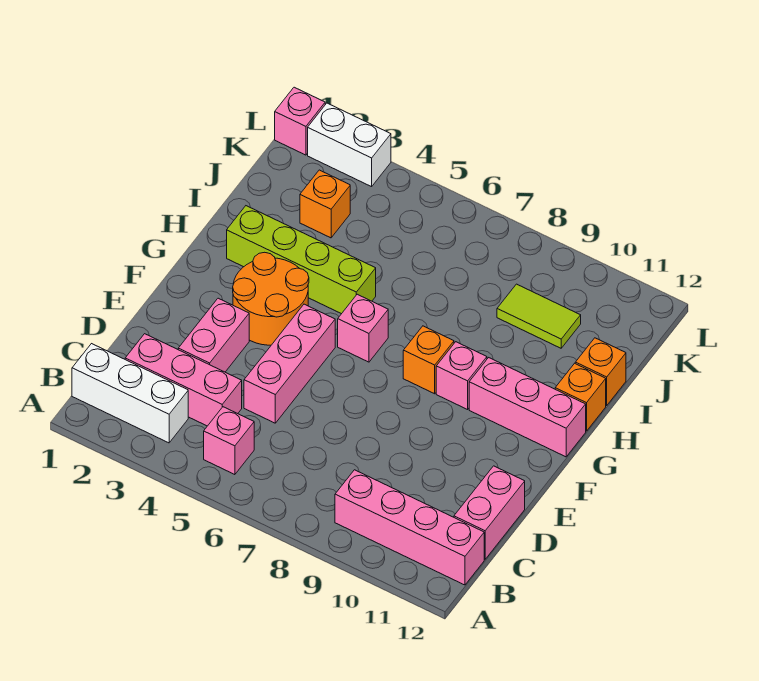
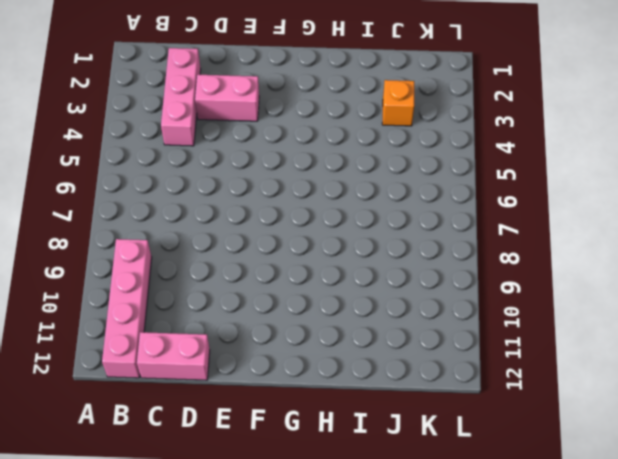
none -> white 1x3 brick [72,344,188,443]
none -> pink 1x1 brick [204,407,254,475]
none -> pink 1x3 brick [244,304,335,423]

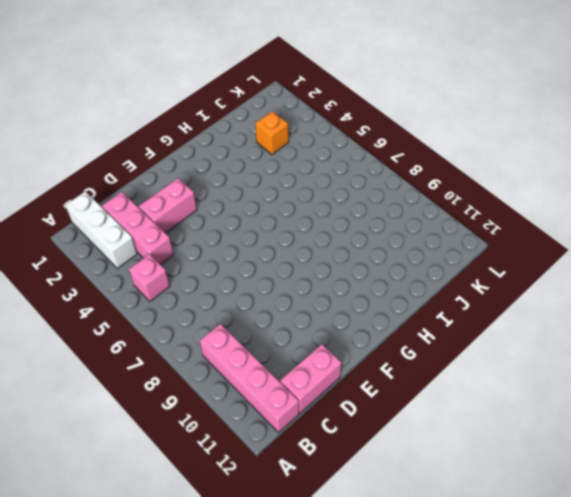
none -> pink 1x3 brick [244,304,335,423]
none -> orange 2x2 round brick [233,252,309,345]
none -> pink 1x1 brick [338,294,388,362]

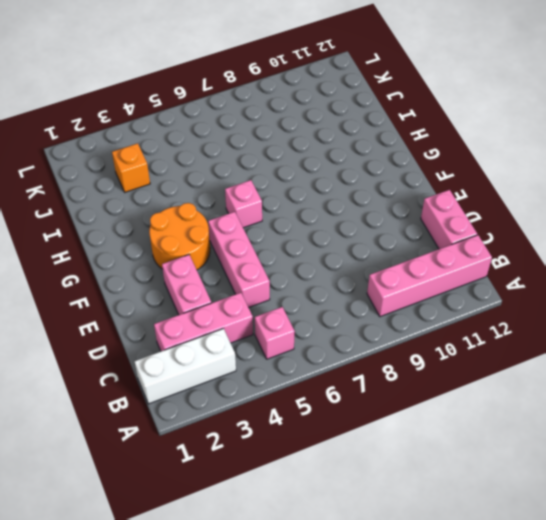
none -> orange 1x1 brick [403,326,454,394]
none -> pink 1x1 brick [436,342,487,409]
none -> pink 1x3 brick [469,358,586,457]

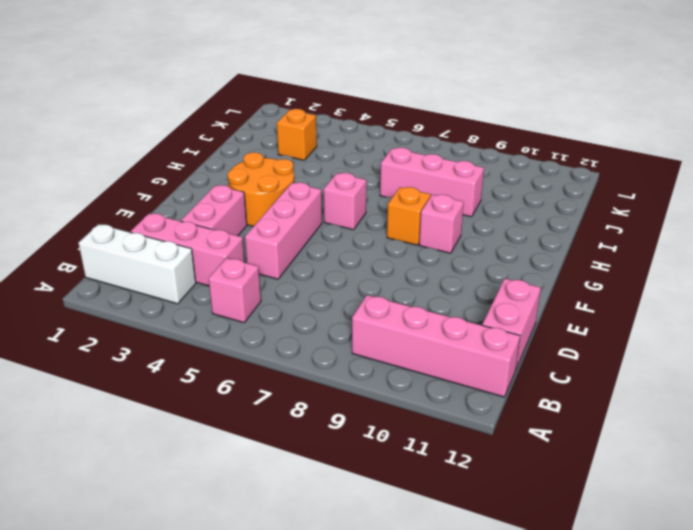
pink 1x3 brick [380,148,484,217] -> pink 1x3 brick moved to [469,358,586,457]
none -> lime 1x4 brick [227,206,376,314]
none -> orange 1x1 brick [555,363,606,431]
none -> orange 1x1 brick [575,338,626,406]

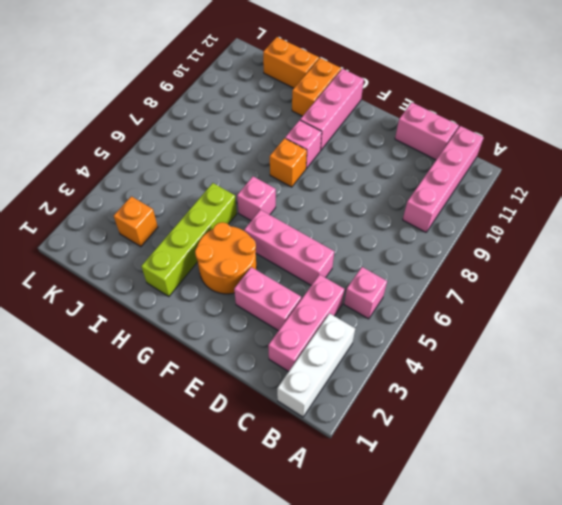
orange 1x2 brick [292,58,341,116] -> orange 1x1 brick [555,363,606,431]
orange 1x2 brick [263,37,319,88] -> orange 1x1 brick [575,338,626,406]
none -> lime 1x2 tile [497,284,581,348]
none -> pink 1x1 brick [275,87,325,155]
none -> white 1x2 brick [308,103,391,187]

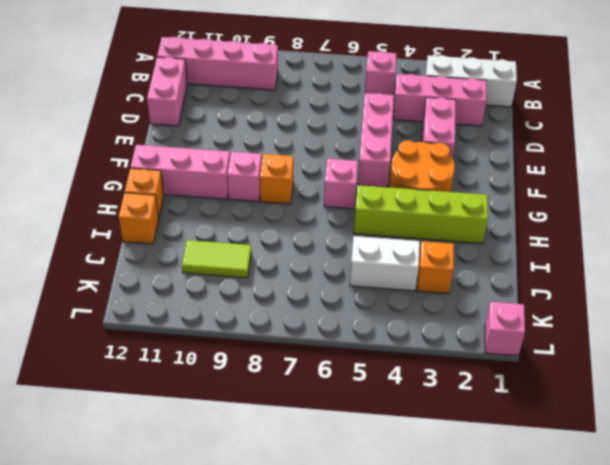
white 1x2 brick [350,236,420,291] -> white 1x2 brick moved to [308,103,391,187]

